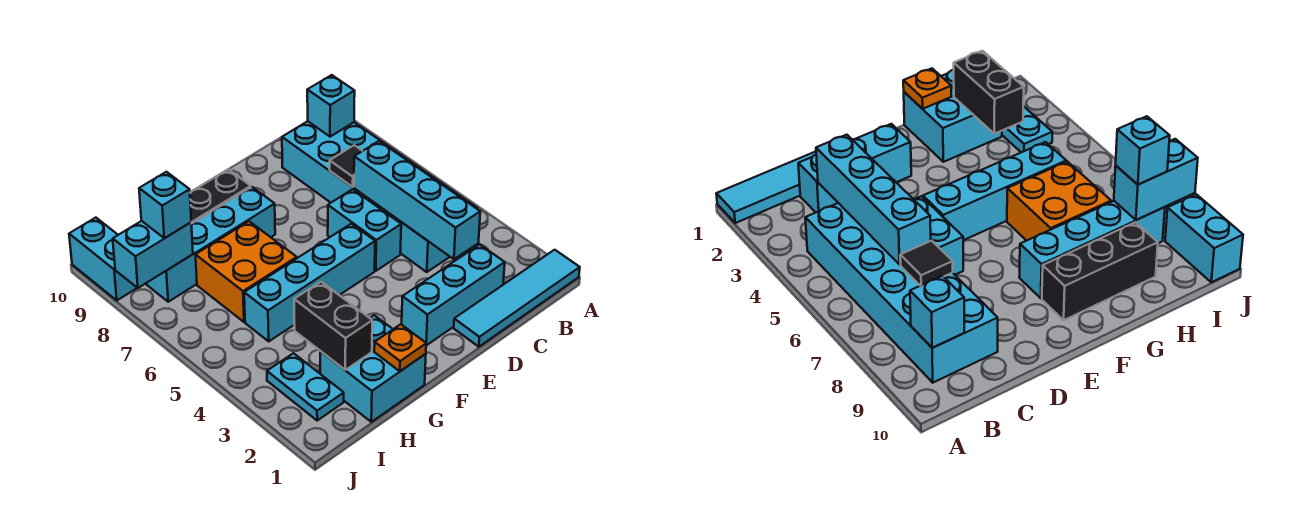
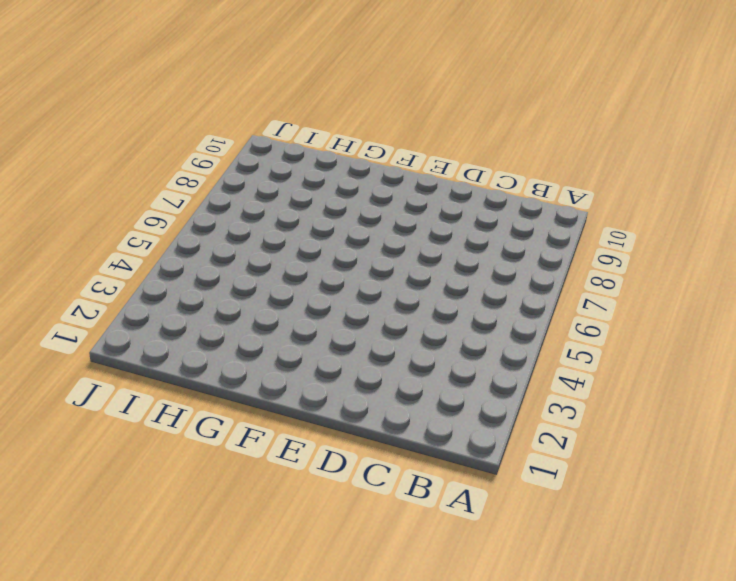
none -> cyan 1x4 tile [454,250,580,347]
none -> cyan 2x6 brick [282,121,478,272]
none -> cyan 1x3 brick [402,244,505,345]

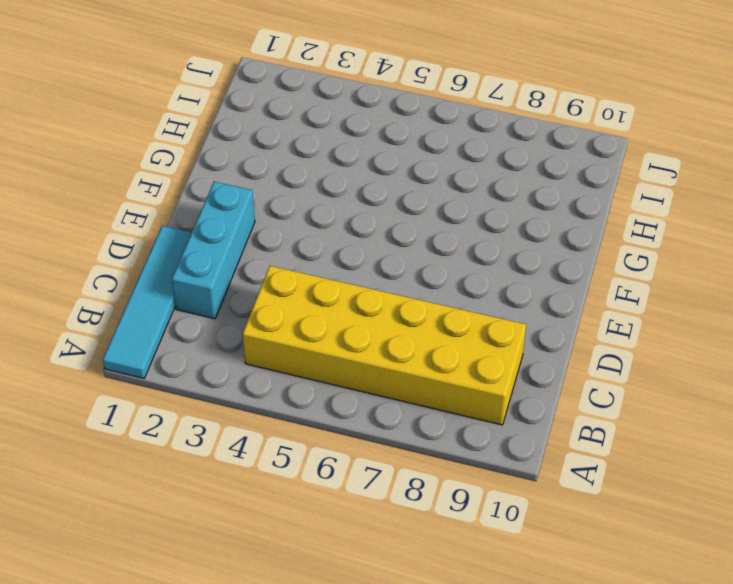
yellow 2x6 brick [242,266,526,425] -> cyan 2x6 brick [282,121,478,272]
none -> cyan 1x2 brick [328,189,401,271]
none -> cyan 1x4 brick [244,224,375,341]
none -> cyan 1x4 brick [146,187,275,302]

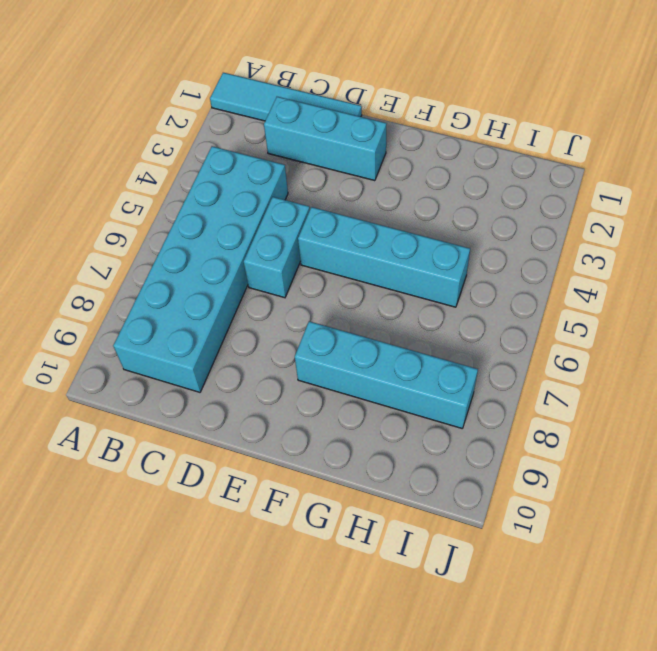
none -> black 1x3 brick [190,169,251,224]
none -> cyan 2x2 brick [320,315,426,422]
none -> orange 2x2 brick [196,221,297,322]

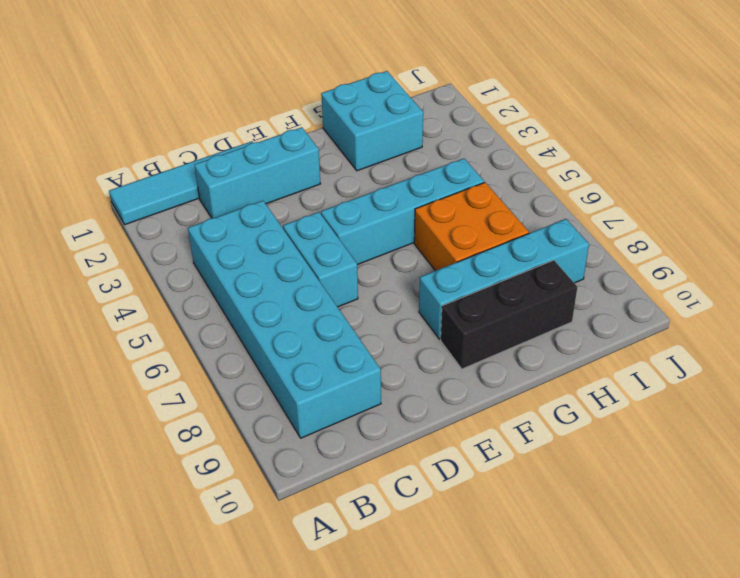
none -> cyan 1x2 plate [267,353,344,420]
none -> cyan 1x2 brick [69,218,137,300]
none -> cyan 1x1 brick [307,75,355,137]

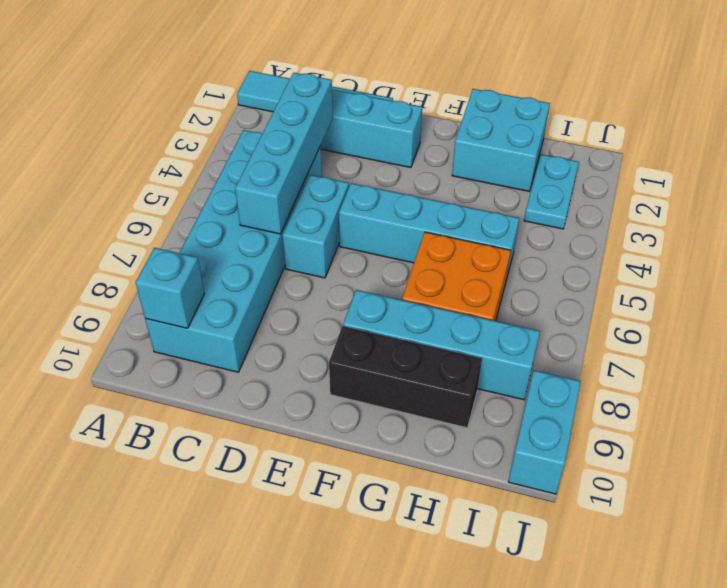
none -> black 1x1 tile [330,145,362,187]
none -> orange 1x1 plate [374,324,426,371]
none -> black 1x2 brick [294,282,372,370]

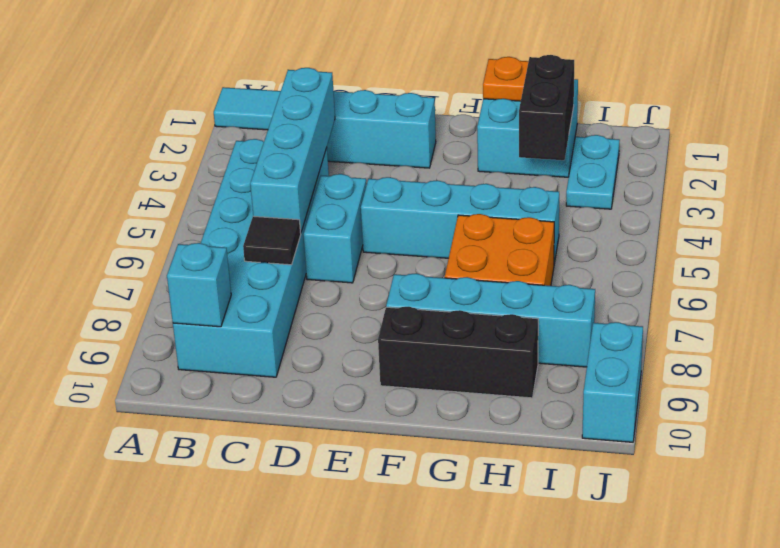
none -> cyan 1x2 brick [113,221,193,288]
none -> cyan 1x1 brick [139,172,191,238]

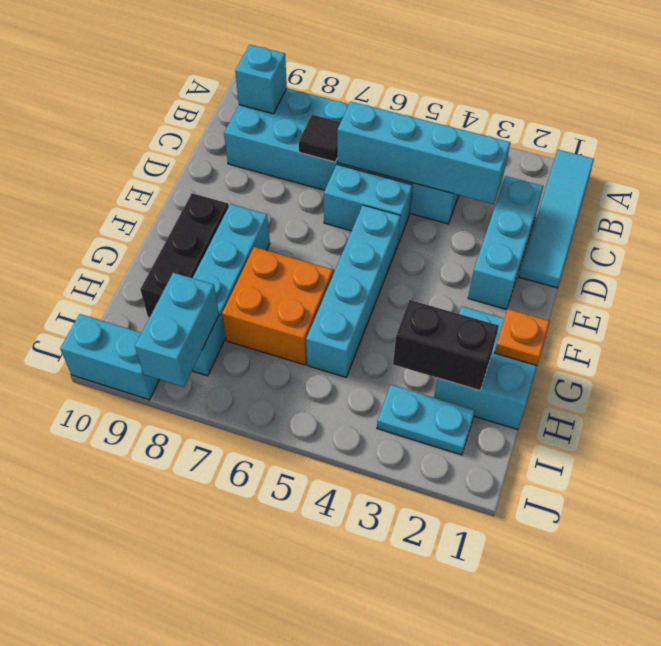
none -> cyan 1x1 brick [139,172,191,238]

